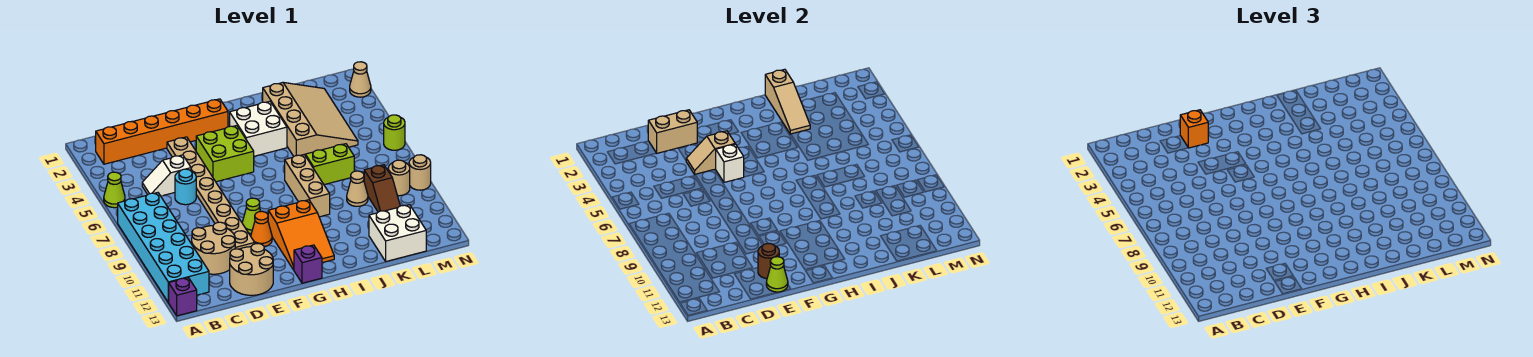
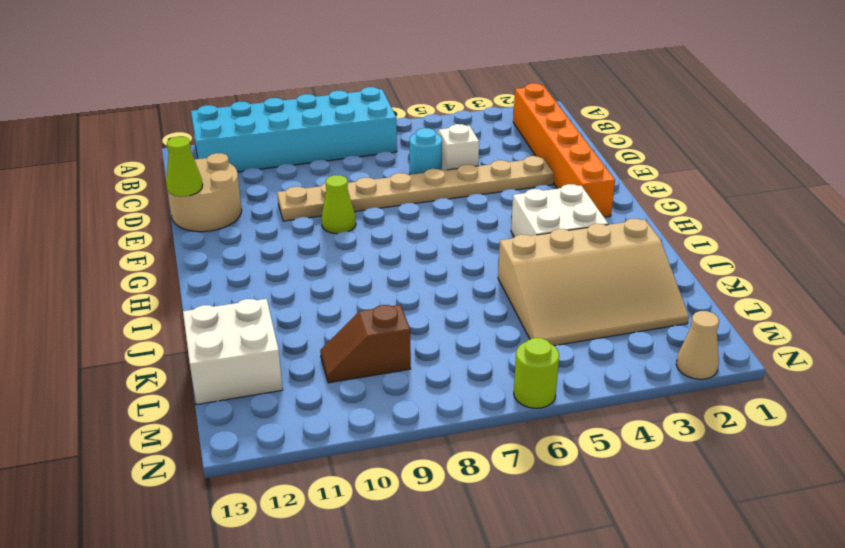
none -> lime 1x1 cone [104,172,125,208]
none -> purple 1x1 brick [168,278,197,316]
none -> tan 2x2 round brick [192,222,235,274]
none -> lime 2x2 brick [196,126,254,182]

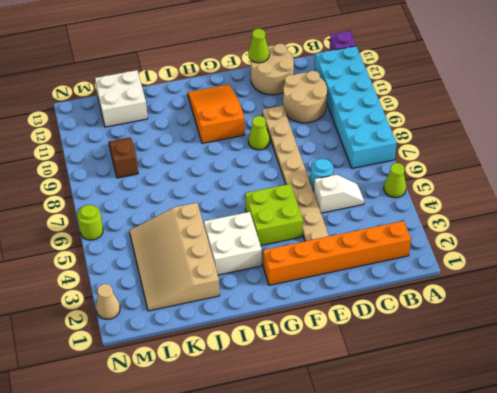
none -> orange 1x1 cone [251,211,272,247]
none -> purple 1x1 brick [294,245,322,283]
none -> tan 1x3 brick [285,155,330,217]
none -> lime 1x2 brick [305,144,354,185]

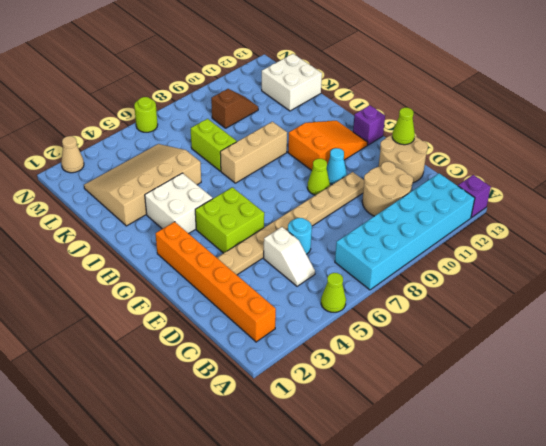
cyan 1x1 cone [327,148,347,184] -> orange 1x1 cone [251,211,272,247]
none -> tan 1x1 cone [347,171,368,206]
none -> tan 1x1 round brick [388,160,410,196]
none -> tan 1x1 round brick [409,155,431,190]
none -> tan 1x2 brick [648,110,697,153]

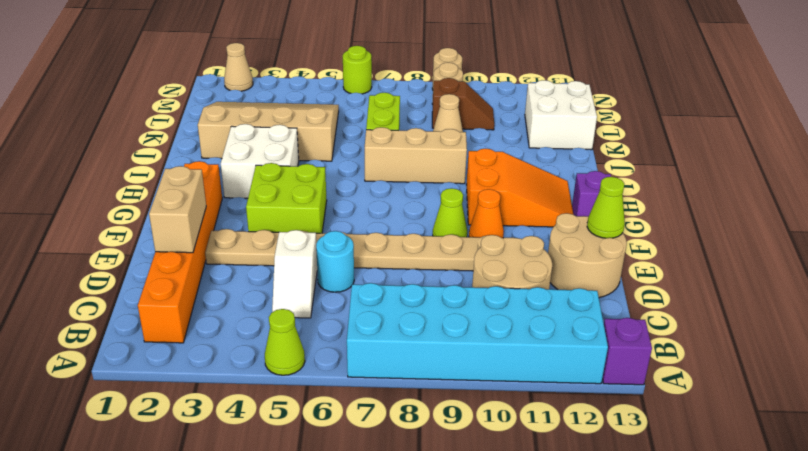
none -> tan 1x2 slope [686,131,735,174]
none -> brown 1x1 round brick [758,243,779,279]
none -> white 1x1 brick [716,144,744,182]
none -> tan 1x3 slope [765,69,810,134]

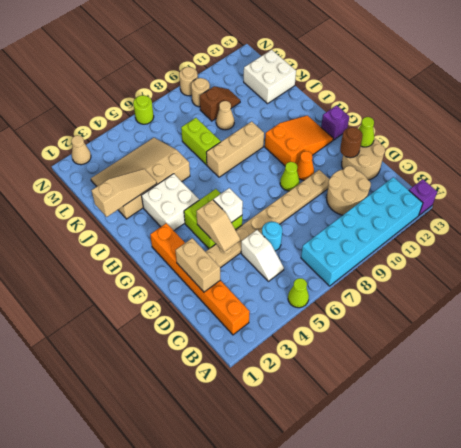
none -> orange 1x1 brick [1180,110,1208,148]

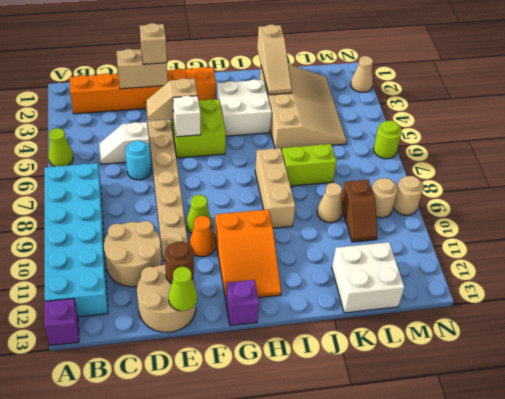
tan 1x1 brick [140,23,167,64] -> orange 1x1 brick [1180,110,1208,148]

